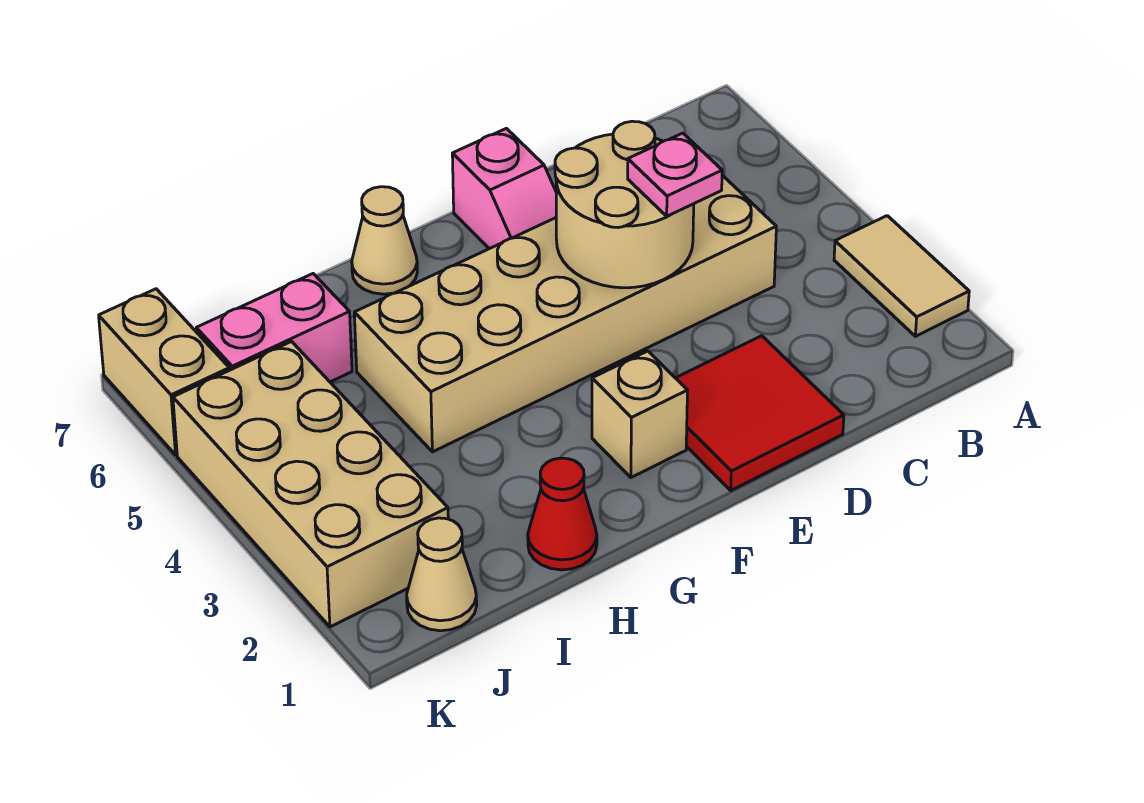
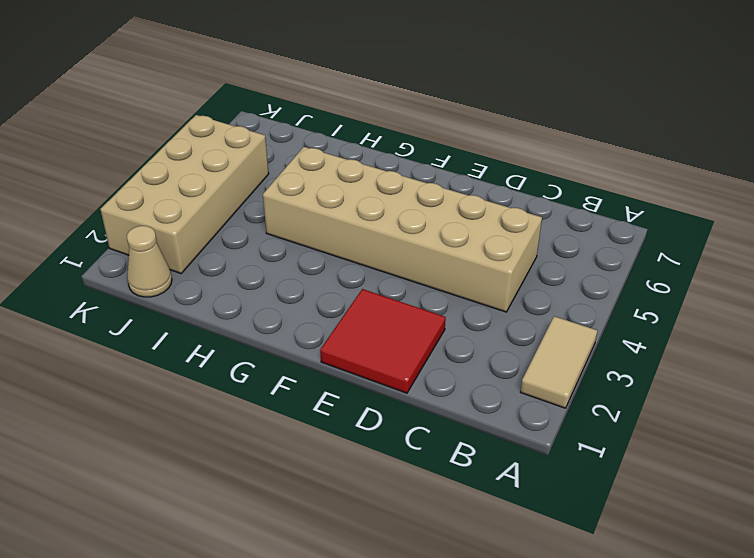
none -> pink 1x2 slope [452,128,556,249]
none -> tan 1x1 brick [592,351,688,477]
none -> tan 1x1 cone [352,187,417,294]

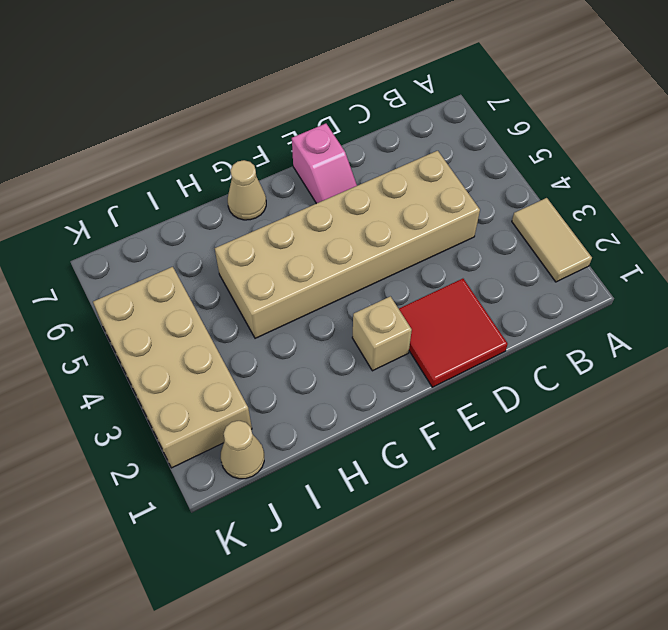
none -> red 1x1 cone [528,458,597,570]
none -> pink 1x2 brick [196,274,352,382]
none -> tan 1x2 brick [99,289,229,455]

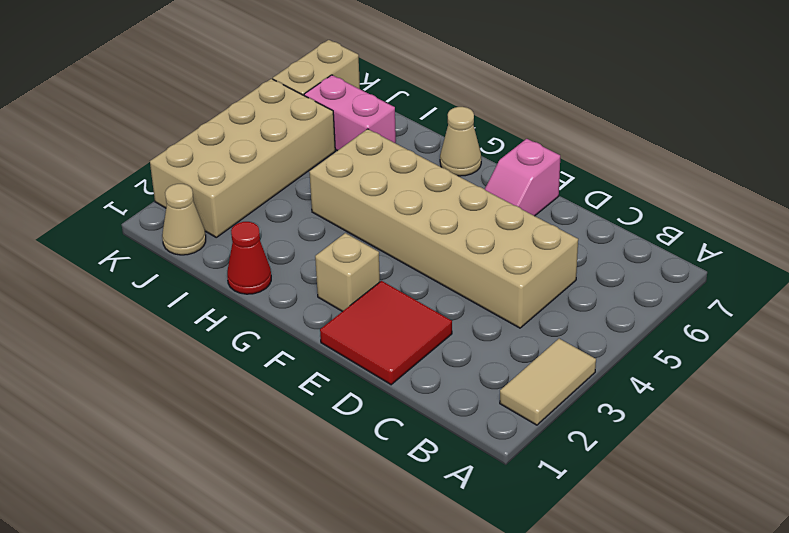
none -> tan 2x2 round brick [555,121,694,288]
none -> pink 1x1 plate [628,133,722,216]

